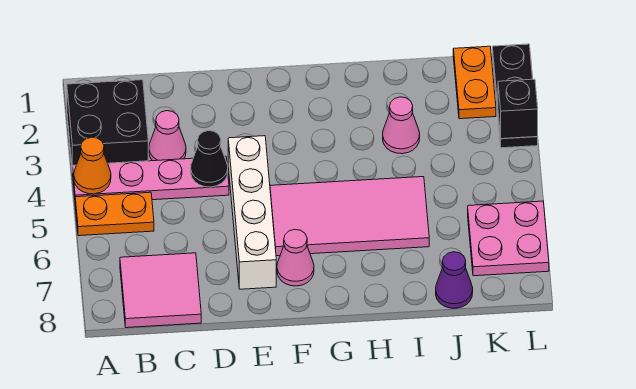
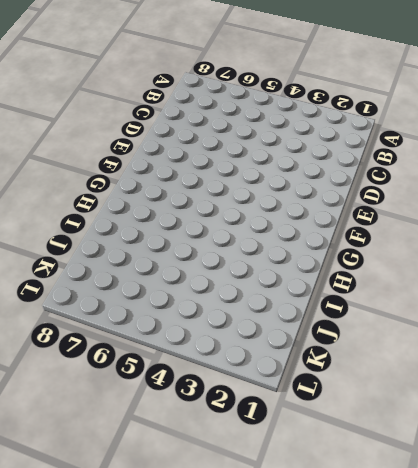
none -> black 2x2 brick [67,80,148,172]
none -> pink 1x4 plate [73,156,229,200]
none -> orange 1x2 plate [75,192,154,236]

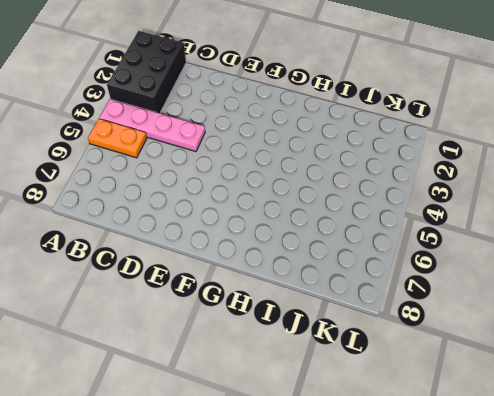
black 2x3 brick [107,31,186,113] -> black 2x2 brick [67,80,148,172]
none -> pink 2x2 tile [120,253,201,328]
none -> pink 1x1 cone [149,111,186,161]
none -> white 1x4 brick [228,136,276,289]

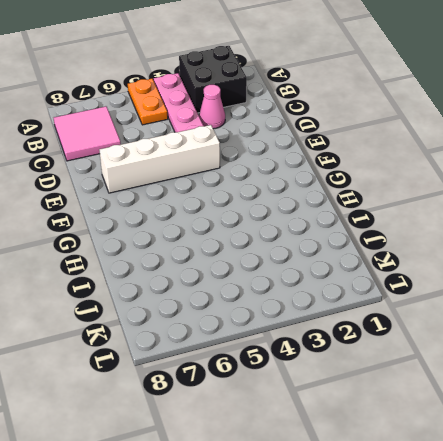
none -> pink 2x4 tile [270,177,429,256]
none -> pink 1x1 cone [277,229,314,286]
none -> pink 1x1 cone [383,97,420,154]

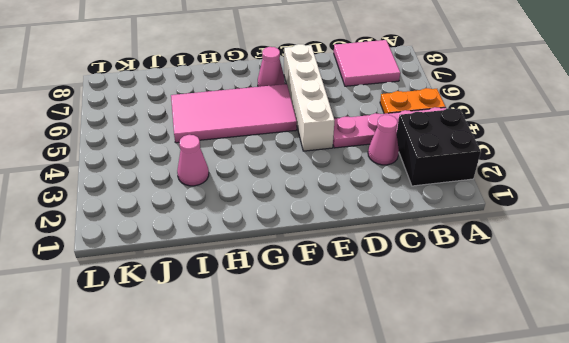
none -> purple 1x1 cone [436,252,473,308]
none -> orange 1x2 plate [453,46,496,119]
none -> pink 2x2 plate [468,201,549,276]

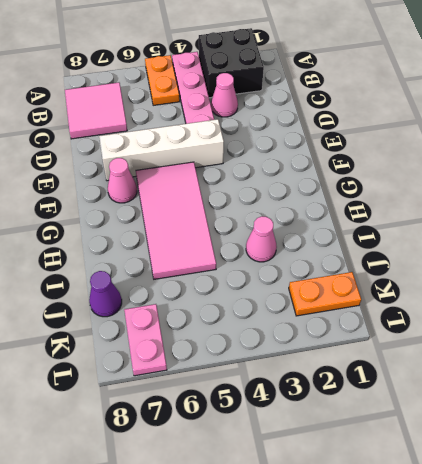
pink 1x2 plate [124,304,167,376] -> pink 2x2 plate [468,201,549,276]
none -> black 1x3 plate [492,44,538,148]
none -> orange 1x1 cone [74,137,111,194]
none -> black 1x1 cone [191,131,228,187]

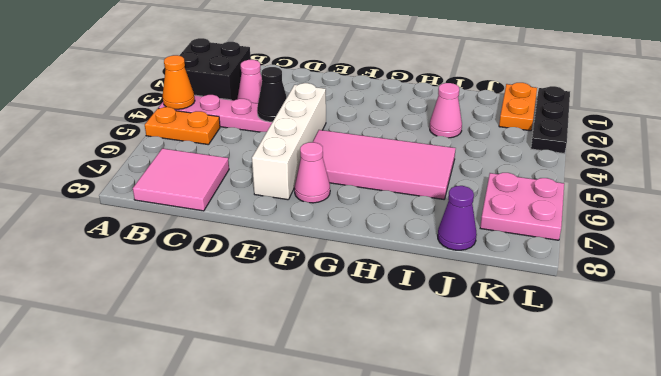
none -> black 1x1 brick [498,79,538,139]

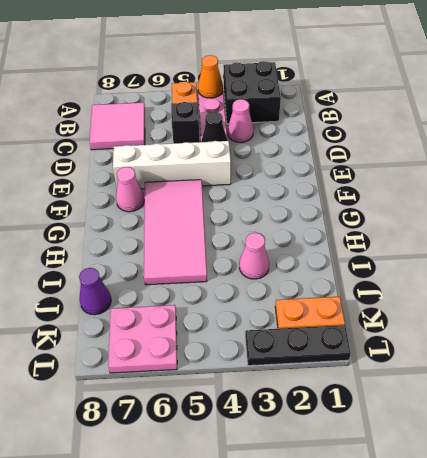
black 1x1 brick [171,102,200,143] -> black 1x1 brick moved to [498,79,538,139]

